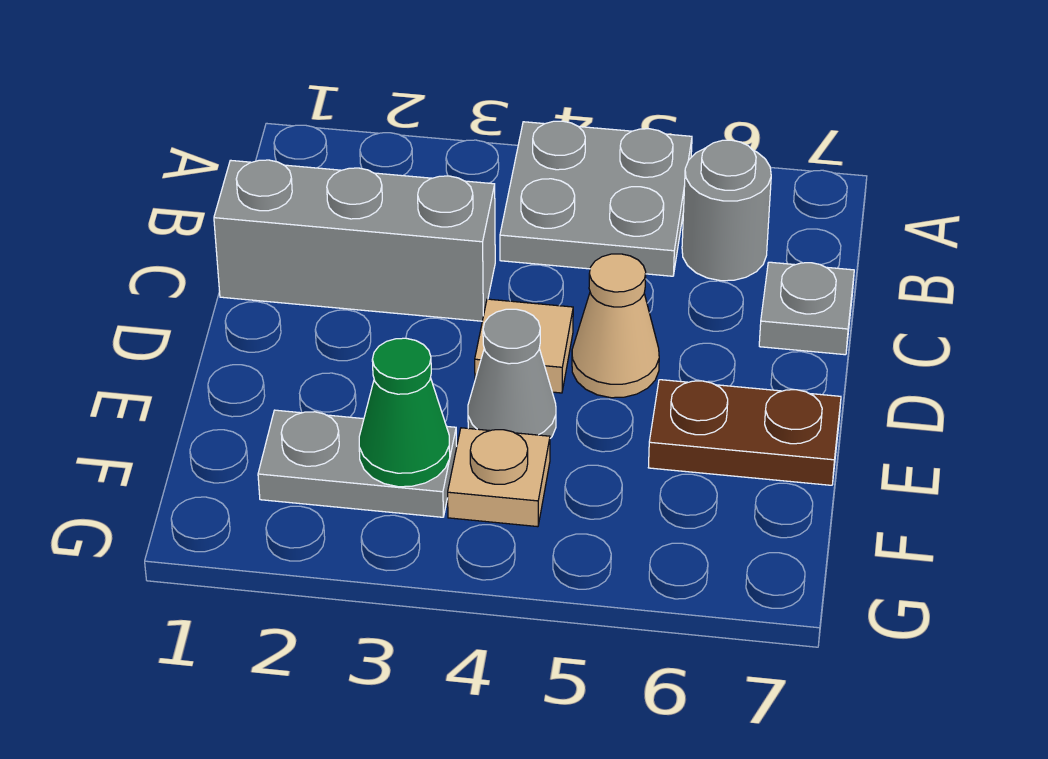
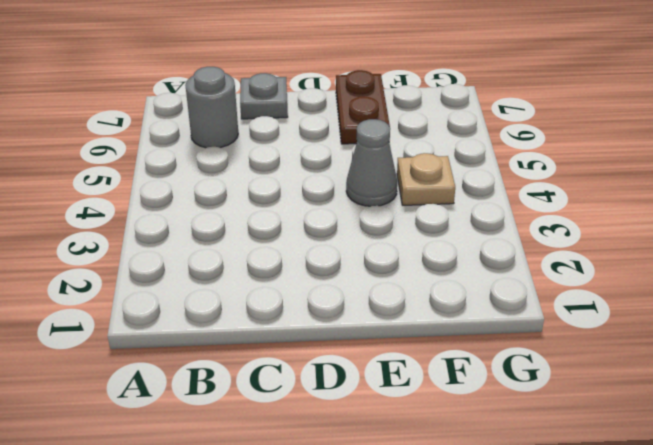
none -> grey 2x2 plate [500,121,692,276]
none -> grey 1x3 brick [214,160,495,321]

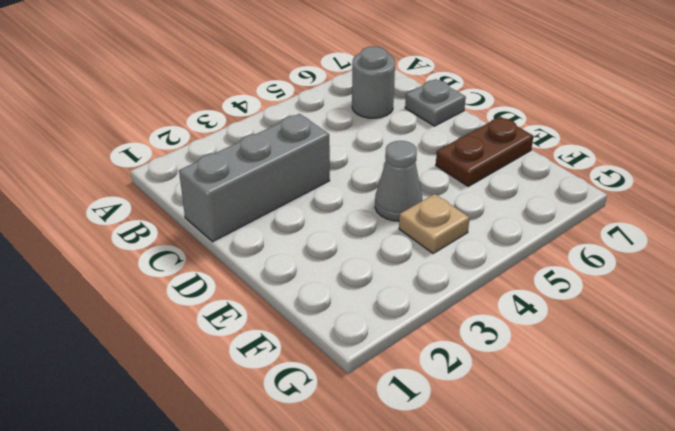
none -> grey 2x2 plate [500,121,692,276]
none -> tan 1x1 tile [475,299,573,393]

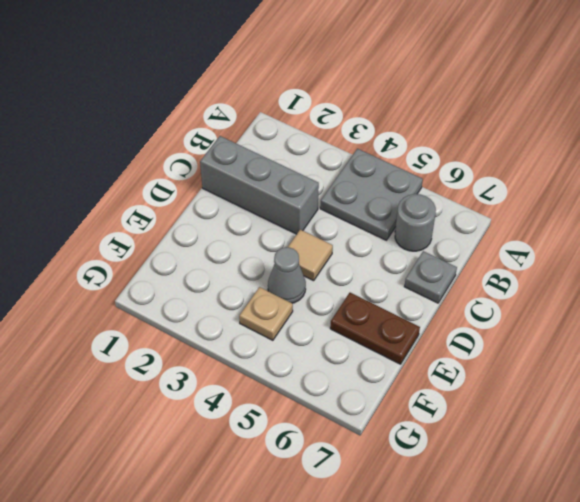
none -> tan 1x1 cone [572,254,659,398]
none -> grey 1x2 plate [258,410,457,517]

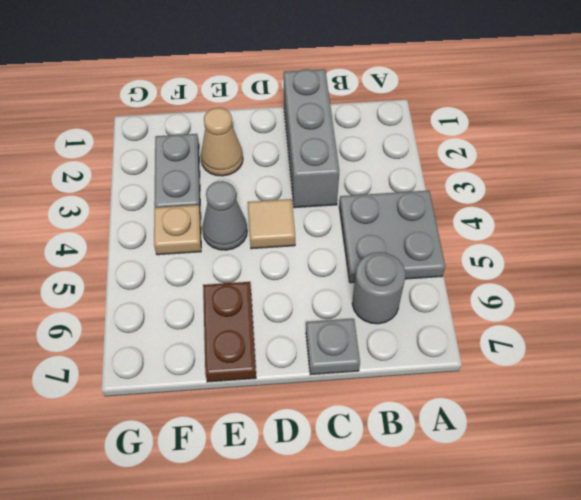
tan 1x1 cone [201,108,243,176] -> tan 1x1 cone moved to [572,254,659,398]
none -> green 1x1 cone [359,338,450,487]

